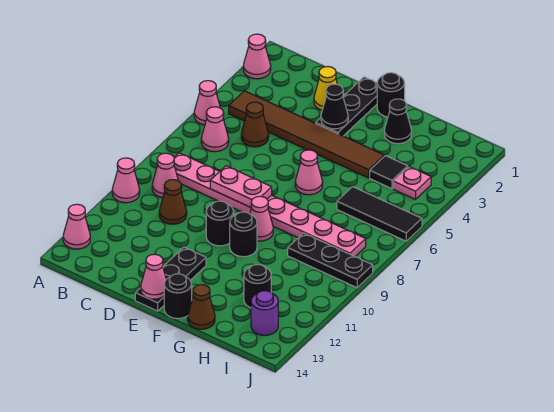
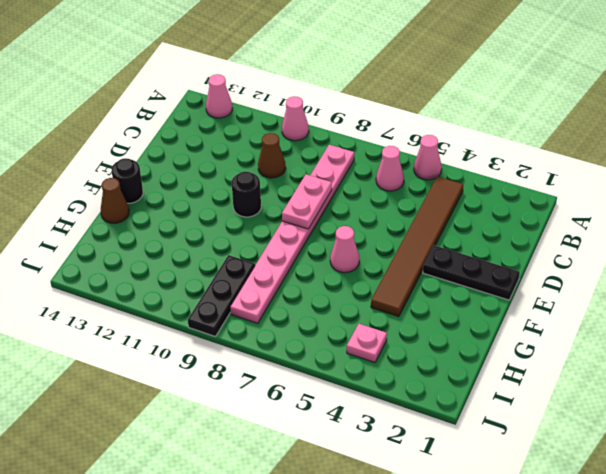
none -> pink 1x1 cone [243,34,271,79]
none -> pink 1x1 cone [152,153,178,198]
none -> brown 1x1 cone [241,102,269,147]
none -> yellow 1x1 cone [314,67,337,110]

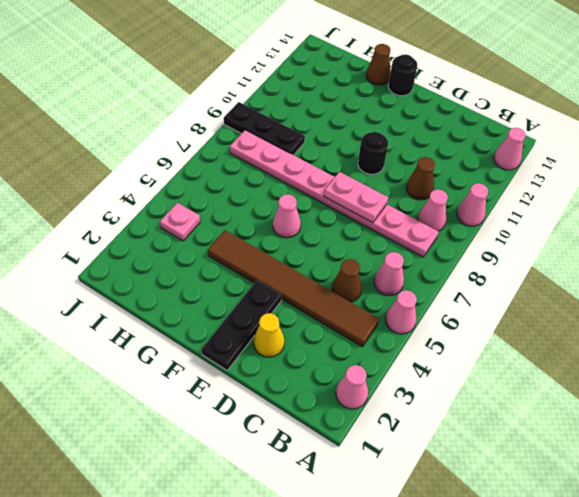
none -> black 1x3 plate [135,247,206,311]
none -> black 1x1 round brick [377,73,405,117]
none -> pink 1x1 cone [250,196,273,241]
none -> black 1x1 round brick [230,212,257,257]

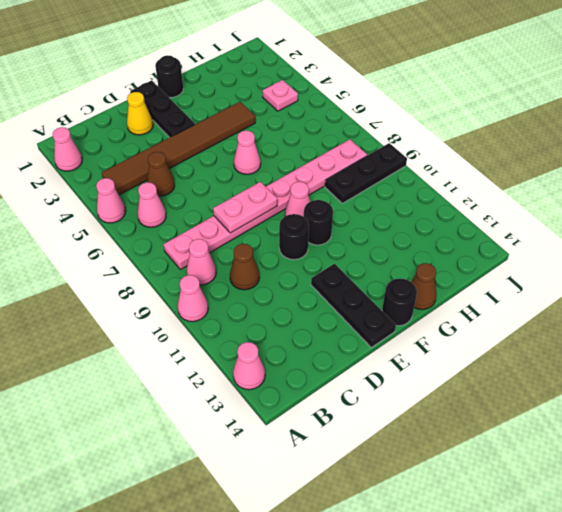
none -> black 1x1 cone [384,99,412,144]
none -> black 1x1 tile [370,156,408,189]
none -> black 1x3 tile [337,187,422,241]
none -> black 1x1 round brick [244,264,271,308]

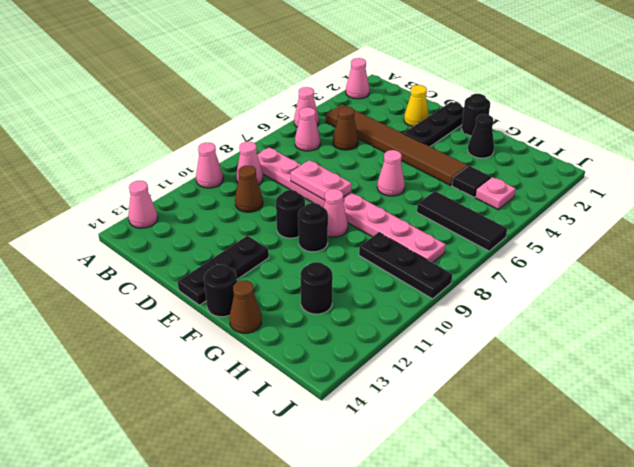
none -> purple 1x1 round brick [251,291,278,335]
none -> black 1x1 cone [321,84,348,129]
none -> pink 1x1 cone [141,254,166,299]

